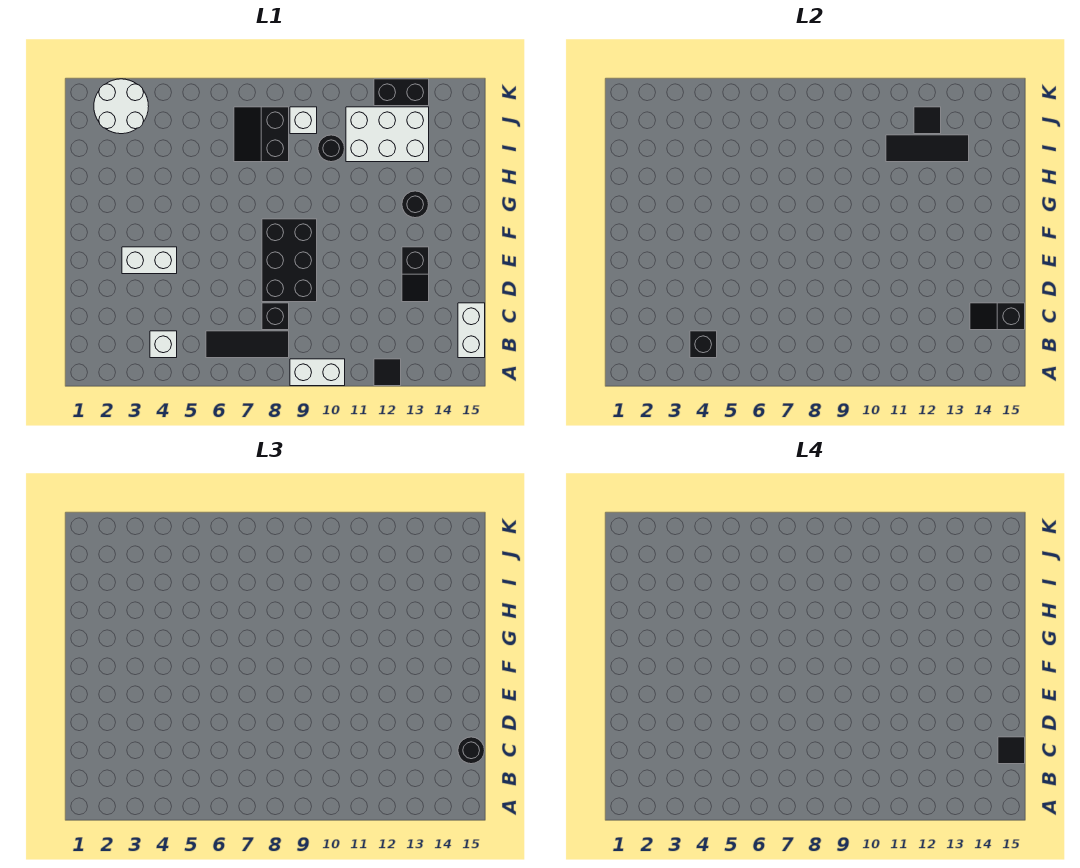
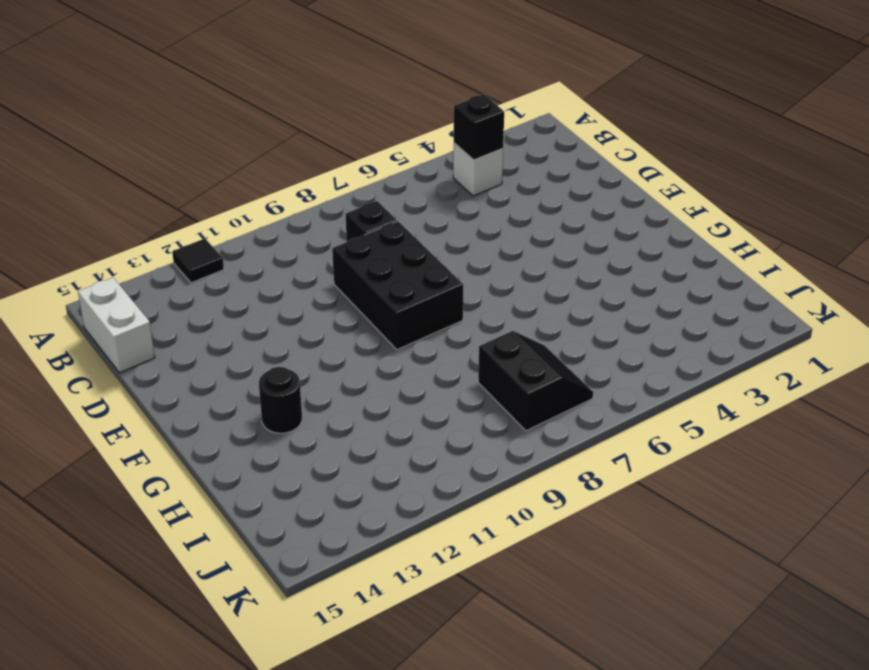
none -> white 1x2 brick [290,359,345,386]
none -> black 1x3 tile [206,331,289,358]
none -> black 1x2 slope [402,247,429,302]

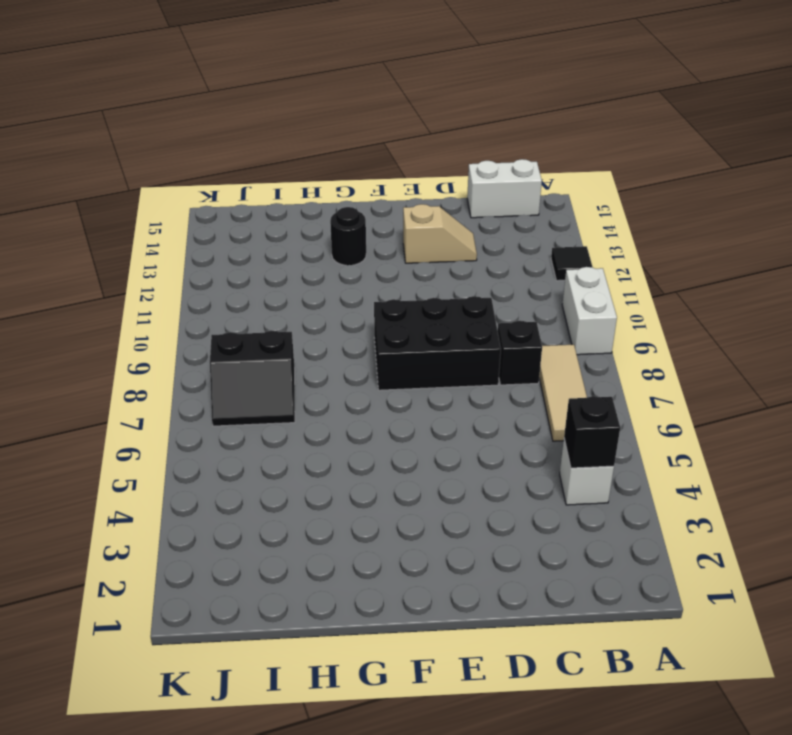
tan 1x3 tile [539,345,587,441] -> black 1x3 tile [206,331,289,358]
tan 1x2 slope [403,204,477,263] -> black 1x2 slope [402,247,429,302]
none -> white 1x2 brick [122,247,177,274]
none -> black 1x1 round brick [318,135,345,162]
none -> white 2x3 brick [346,107,429,162]

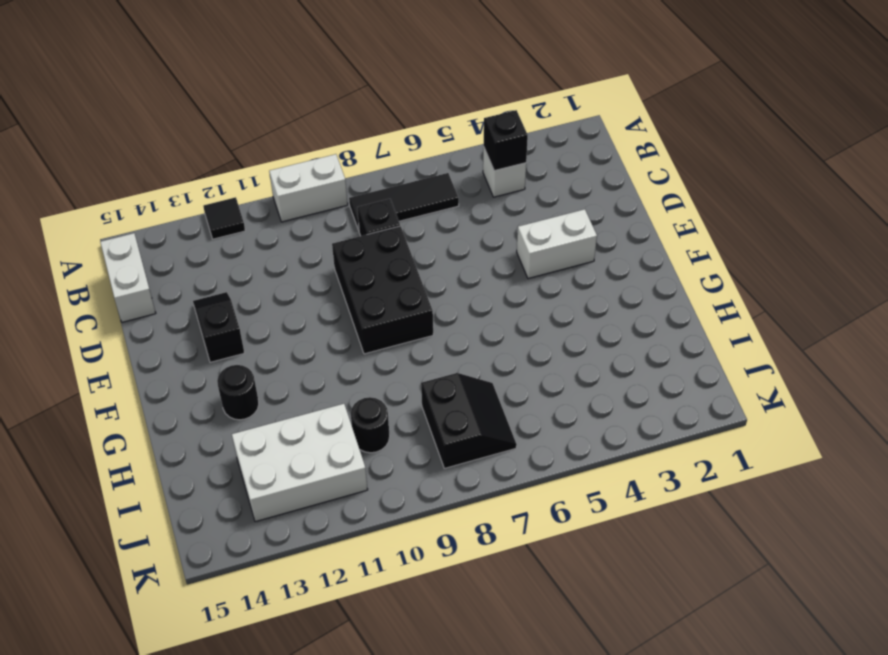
none -> white 2x2 round brick [94,79,149,134]
none -> white 1x1 brick [290,107,317,134]
none -> black 1x2 brick [374,79,429,106]

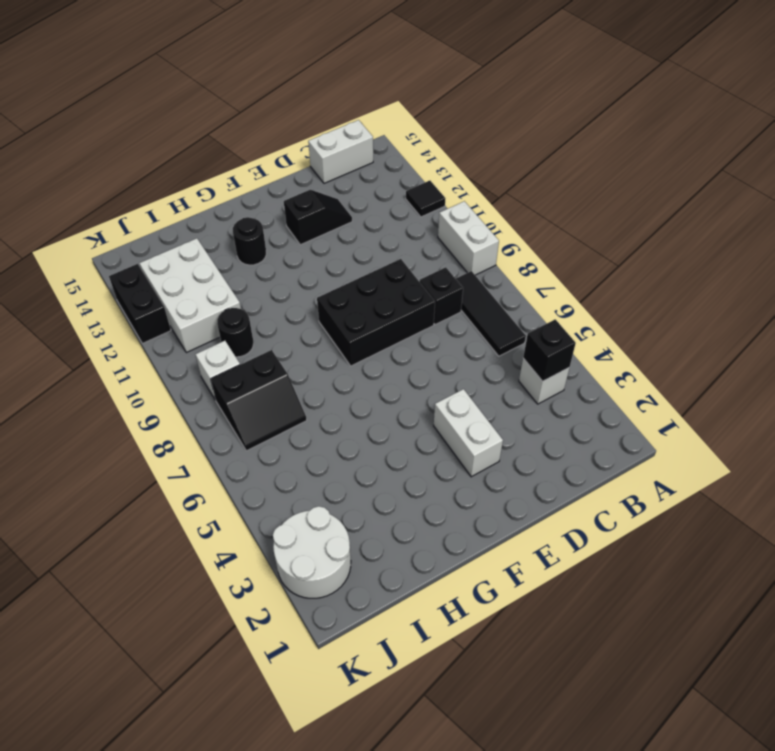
none -> black 1x2 slope [970,303,1025,330]
none -> black 1x3 tile [886,135,969,162]
none -> black 1x1 tile [914,107,941,134]

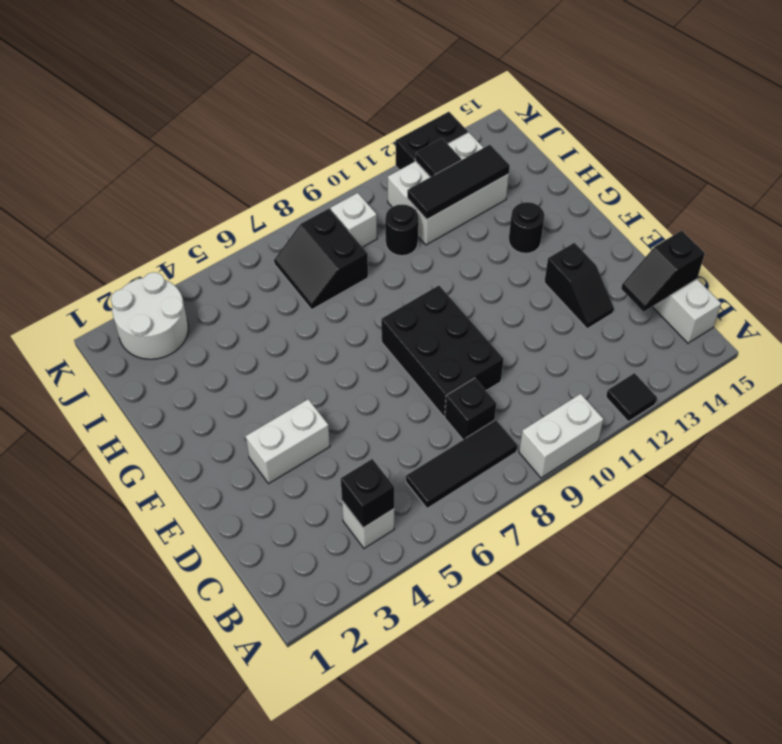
none -> black 1x1 round brick [458,737,485,764]
none -> black 1x1 tile [998,737,1025,764]

